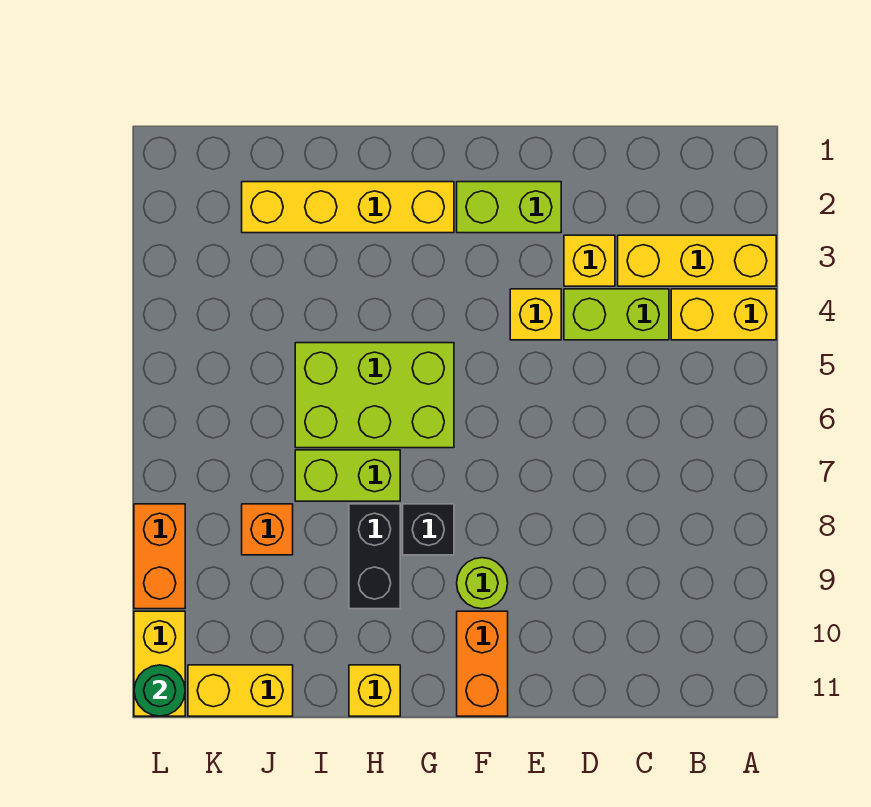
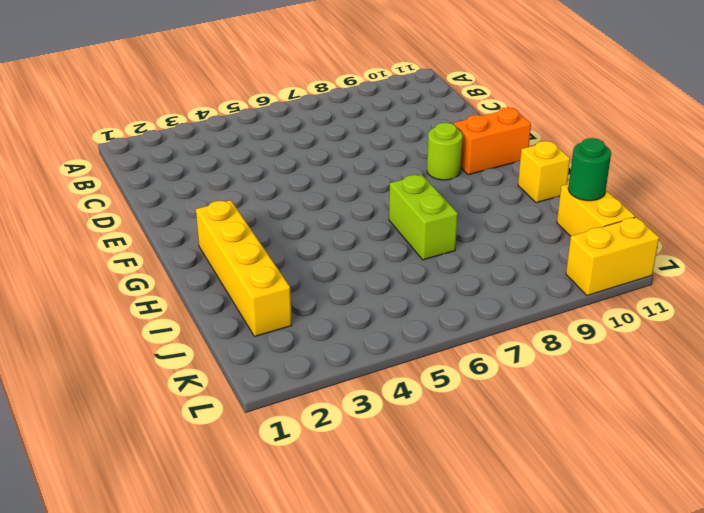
green 1x1 round brick [568,138,611,201] -> green 1x1 round brick moved to [134,665,185,716]
none -> yellow 1x3 brick [618,235,776,286]
none -> yellow 1x2 brick [671,289,776,340]
none -> lime 1x2 brick [564,289,669,340]

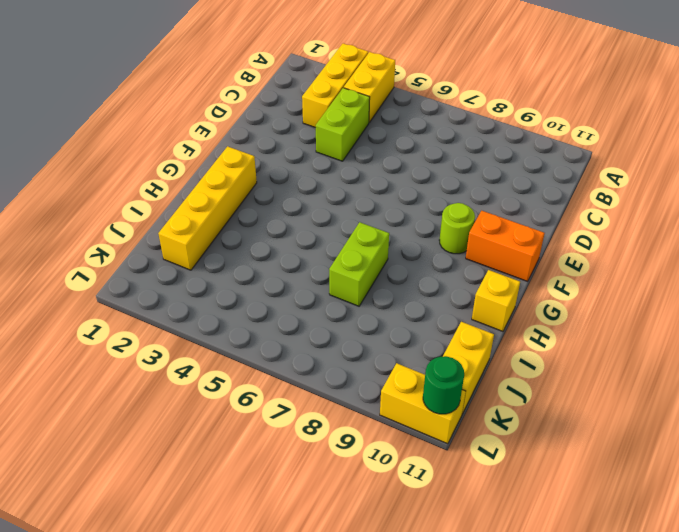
none -> yellow 1x1 brick [564,235,615,286]
none -> lime 1x2 brick [457,182,561,233]
none -> yellow 1x1 brick [510,289,561,340]

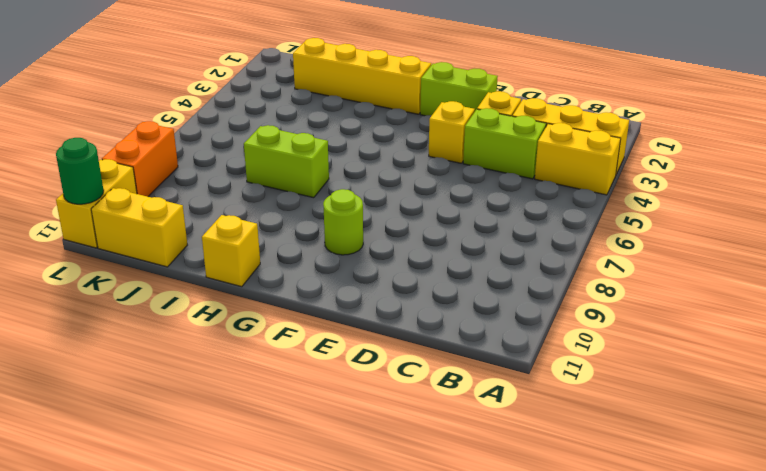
none -> orange 1x2 brick [457,611,508,716]
none -> lime 2x3 brick [295,343,454,448]
none -> black 1x1 brick [403,504,454,555]

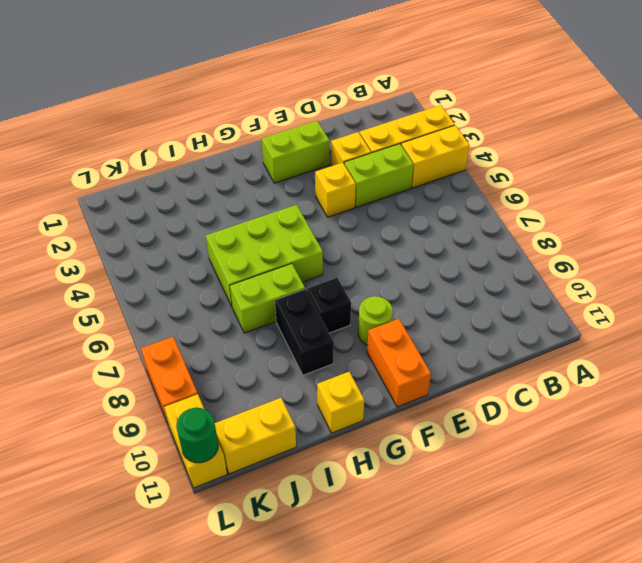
none -> yellow 1x4 brick [242,182,454,233]
none -> orange 1x1 brick [242,504,293,555]

